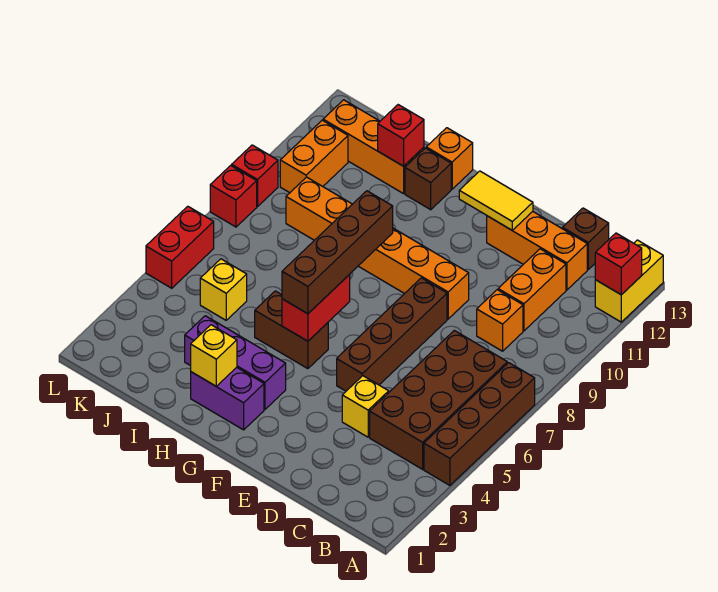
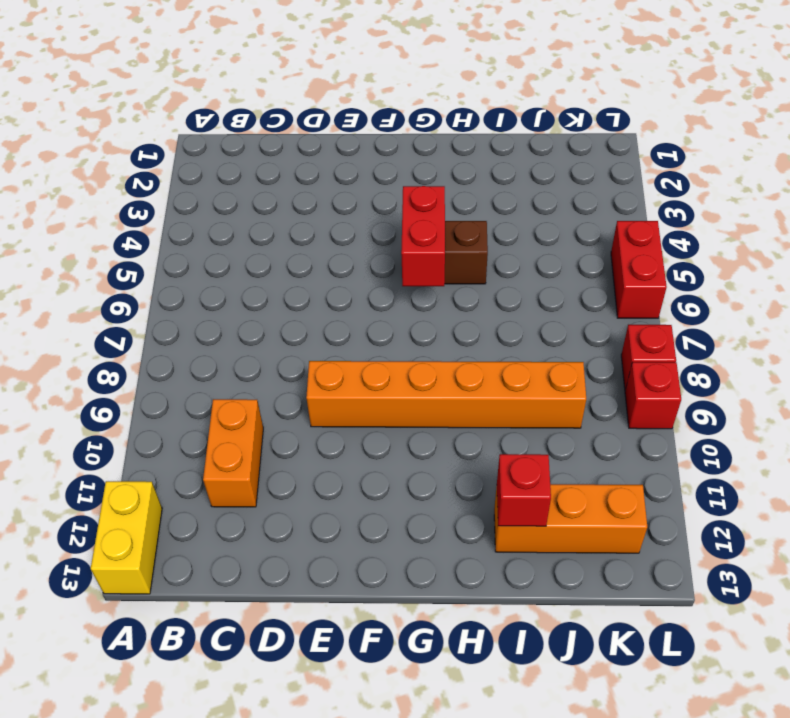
none -> brown 1x4 brick [424,363,535,485]
none -> brown 2x4 brick [370,330,507,469]
none -> orange 1x1 brick [477,290,523,351]

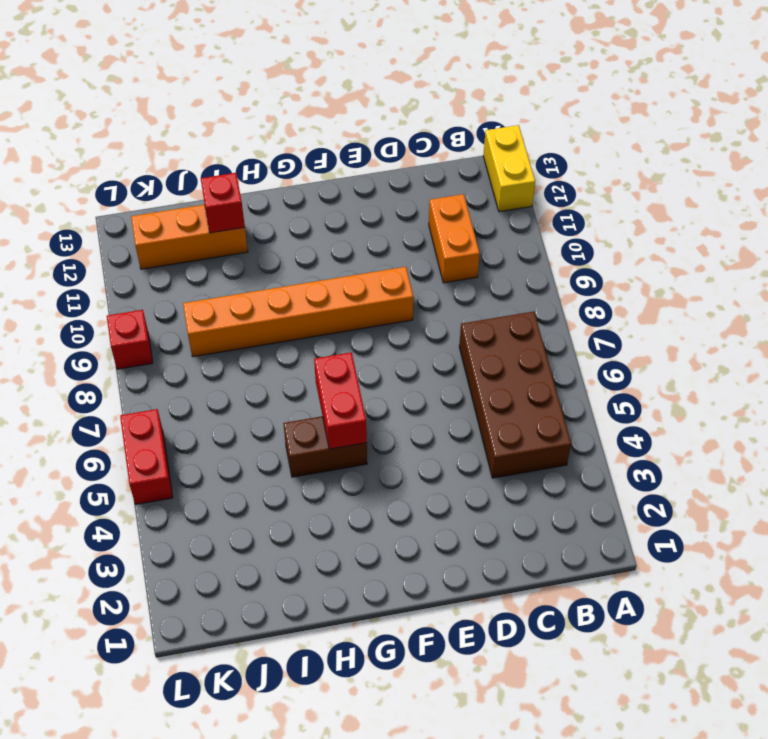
none -> brown 1x4 brick [424,363,535,485]
none -> orange 1x1 brick [477,290,523,351]
none -> orange 1x3 brick [487,212,587,290]

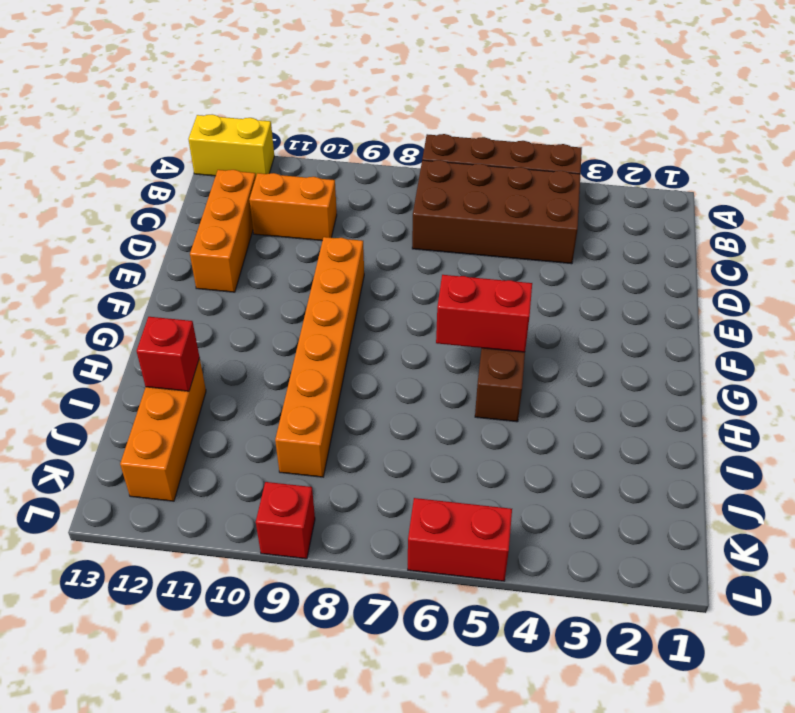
none -> orange 1x1 brick [477,290,523,351]
none -> brown 1x1 brick [562,208,609,269]
none -> yellow 1x1 brick [342,376,389,437]

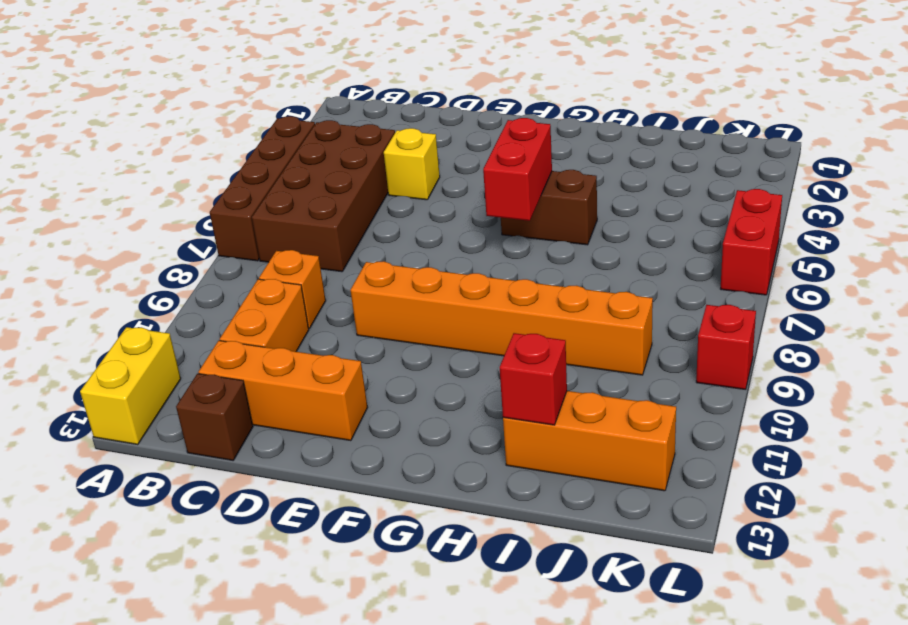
none -> brown 1x4 brick [337,278,447,391]
none -> purple 1x2 brick [191,367,264,430]
none -> purple 1x3 brick [185,316,286,409]

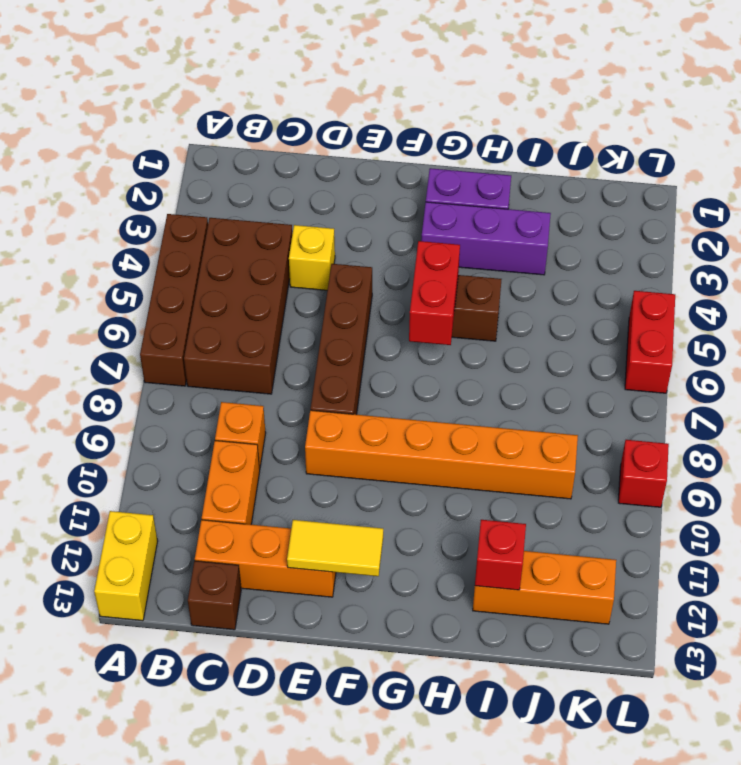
none -> brown 1x1 brick [405,148,451,210]
none -> orange 1x1 brick [426,128,473,189]
none -> yellow 1x1 brick [200,259,247,320]

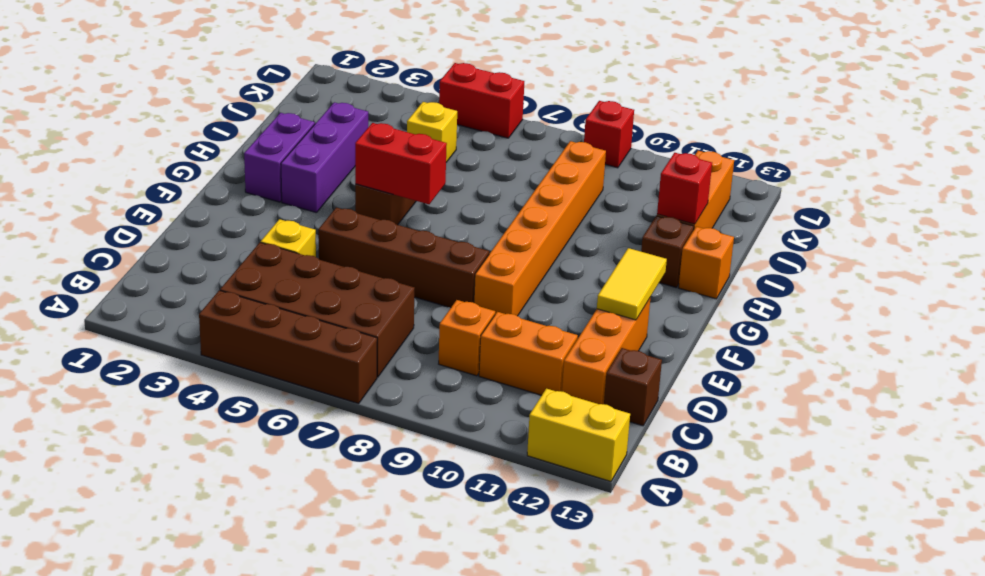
none -> orange 1x2 brick [280,120,348,193]
none -> red 1x1 brick [210,165,257,227]
none -> red 1x1 brick [595,233,642,295]

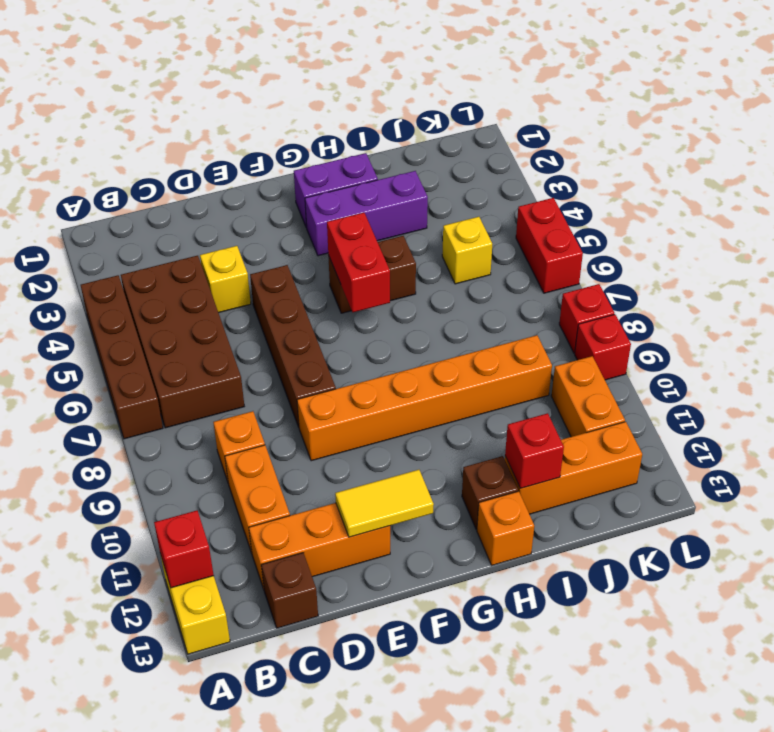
none -> yellow 1x1 brick [191,325,237,386]
none -> brown 1x4 brick [282,191,393,314]

